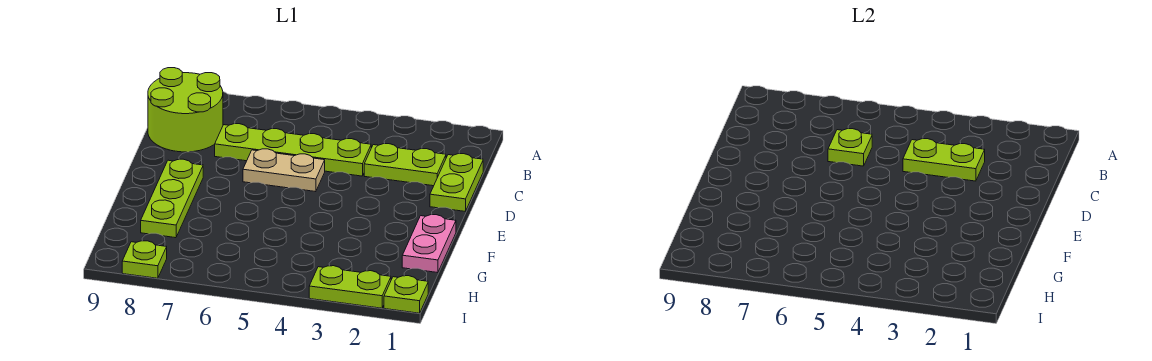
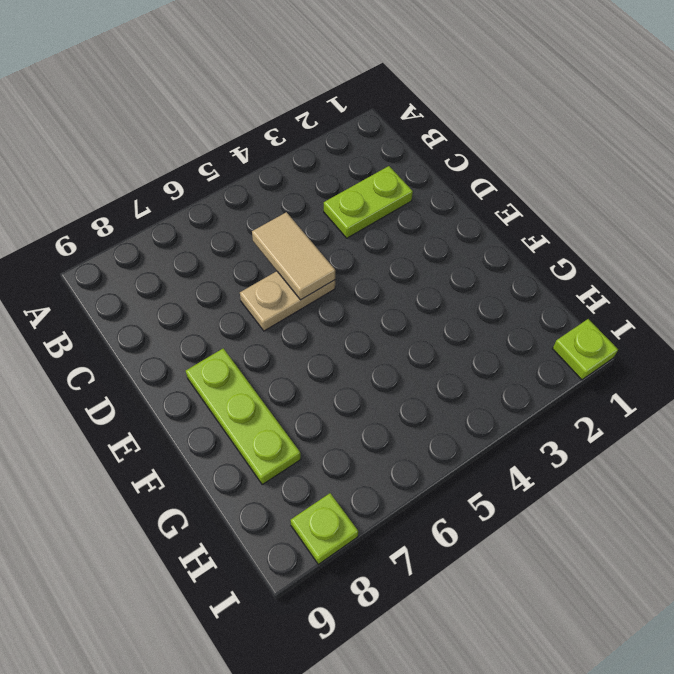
tan 1x2 tile [252,212,335,300] -> none
none -> lime 2x2 round brick [148,68,223,152]
none -> lime 1x2 plate [430,154,483,211]
none -> lime 1x4 plate [215,124,371,176]

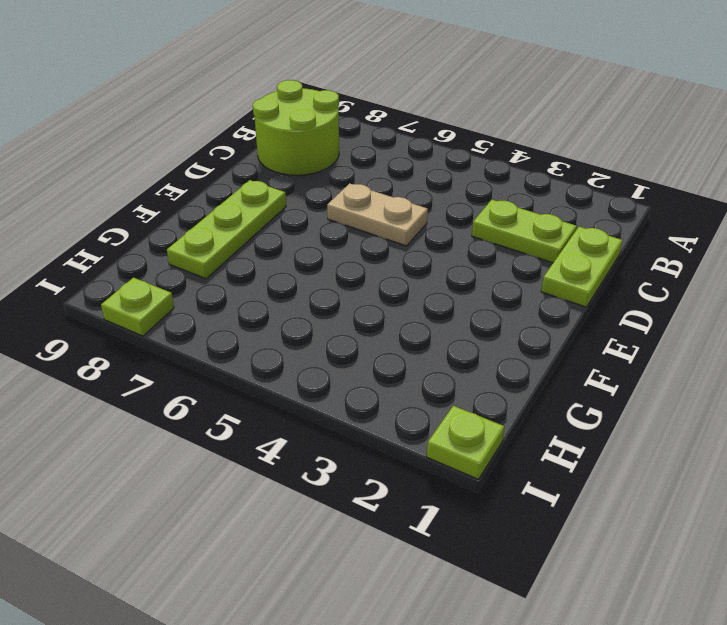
none -> lime 1x4 plate [215,124,371,176]
none -> pink 1x2 plate [402,215,456,273]
none -> lime 1x2 plate [309,266,391,308]

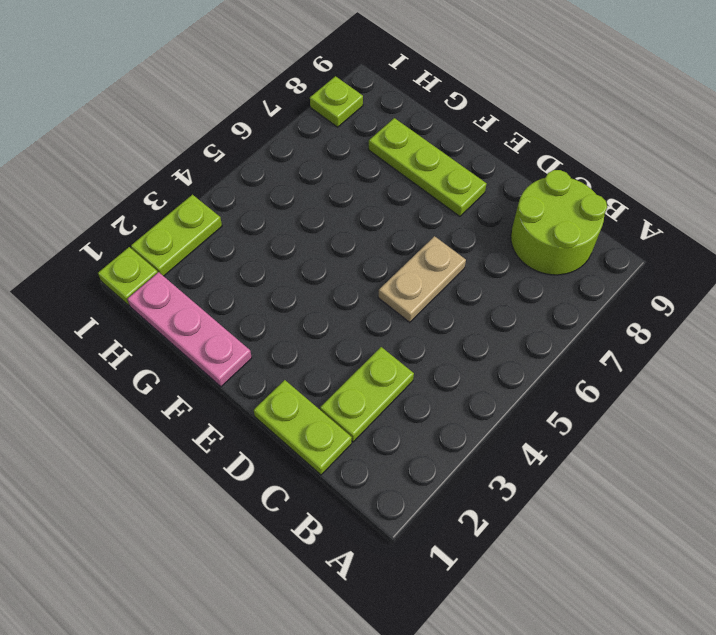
pink 1x3 plate [127,272,252,387] -> pink 1x2 plate [402,215,456,273]
none -> lime 1x4 plate [215,124,371,176]
none -> lime 1x2 plate [903,139,985,181]
none -> lime 1x1 plate [828,129,872,166]

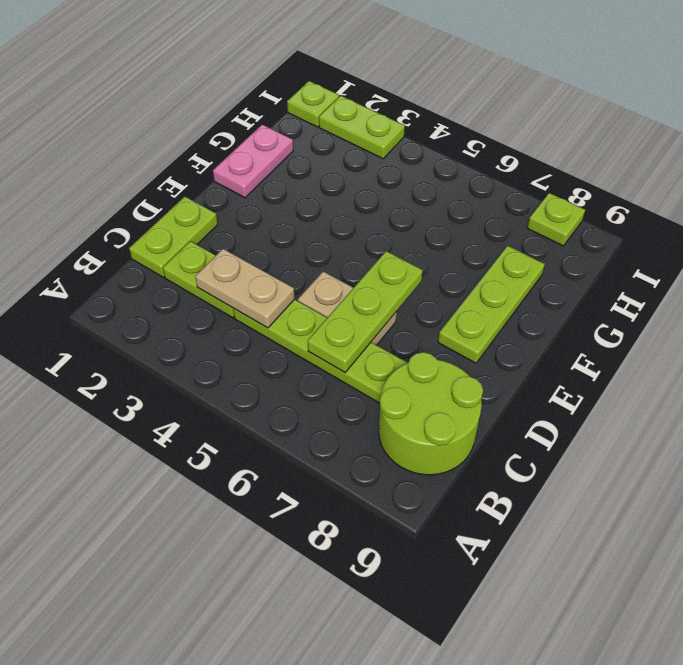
tan 1x2 plate [195,249,295,328] -> lime 1x2 plate [903,139,985,181]
lime 1x3 plate [308,251,423,372] -> lime 1x1 plate [828,129,872,166]

